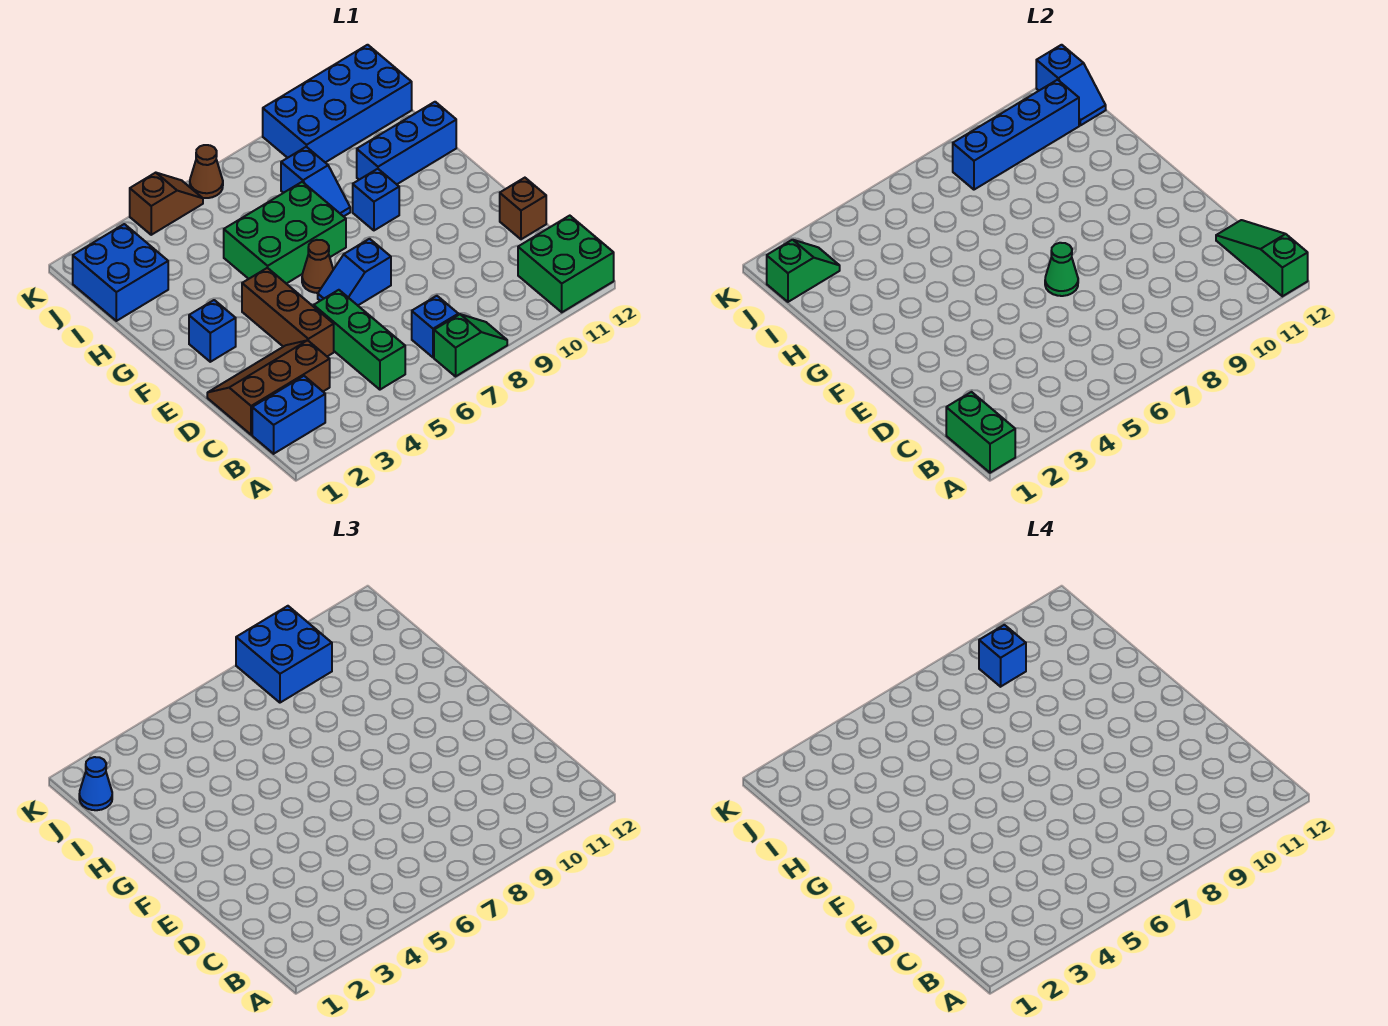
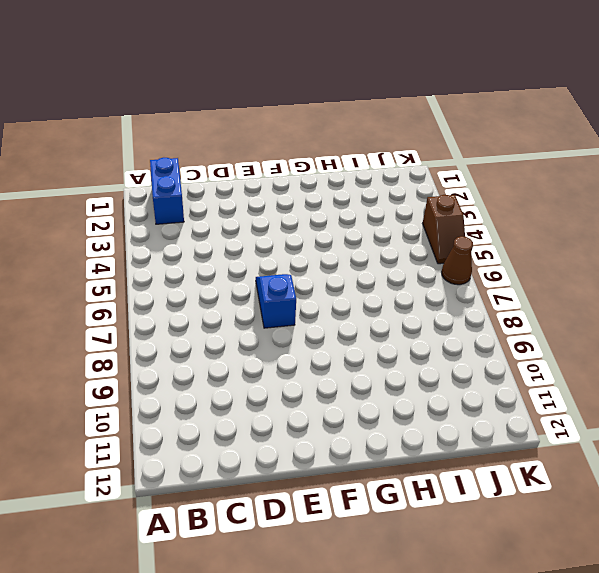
none -> green 1x2 slope [434,314,507,376]
none -> green 2x2 brick [518,216,614,312]
none -> green 1x3 brick [314,290,405,390]

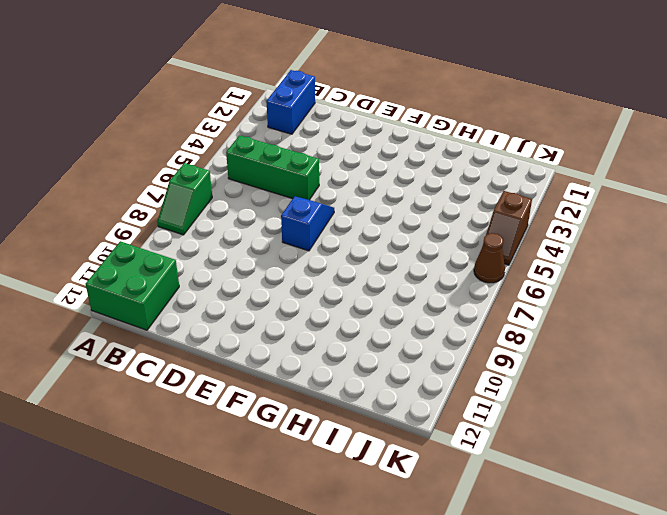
none -> blue 1x1 brick [412,296,458,358]
none -> brown 2x3 slope [207,340,330,435]
none -> brown 1x3 brick [242,268,334,356]

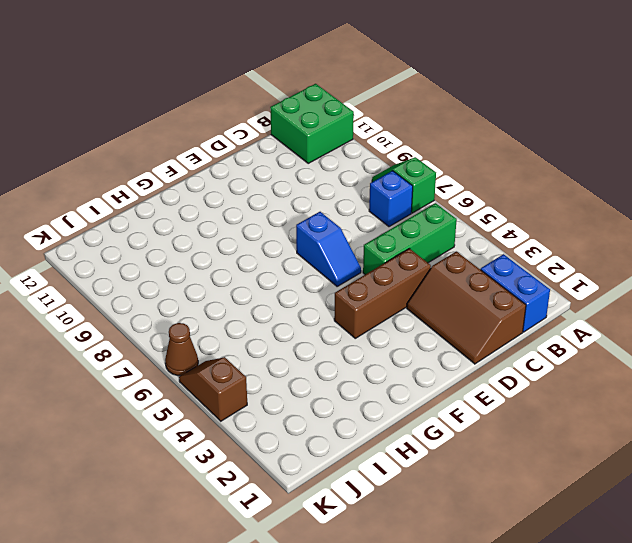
none -> brown 1x1 brick [500,178,546,239]
none -> blue 1x1 brick [189,300,236,362]
none -> brown 1x1 cone [302,240,333,293]

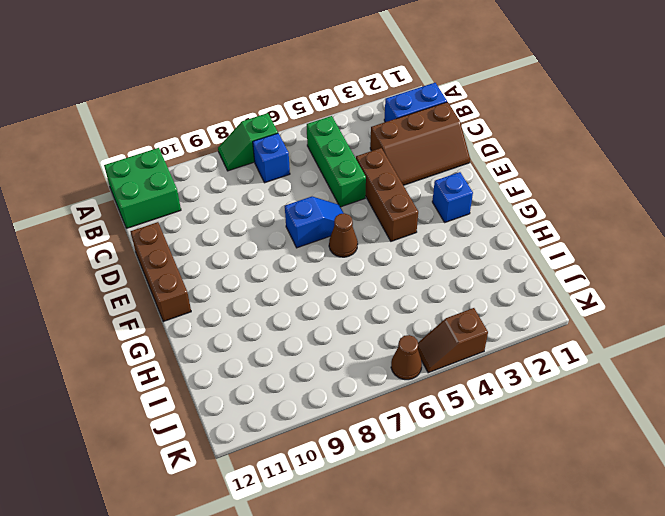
brown 1x3 brick [130,222,191,322] -> brown 1x1 brick [500,178,546,239]
none -> green 2x3 brick [224,182,346,284]
none -> blue 1x1 brick [353,169,399,230]
none -> blue 1x2 slope [281,147,350,217]

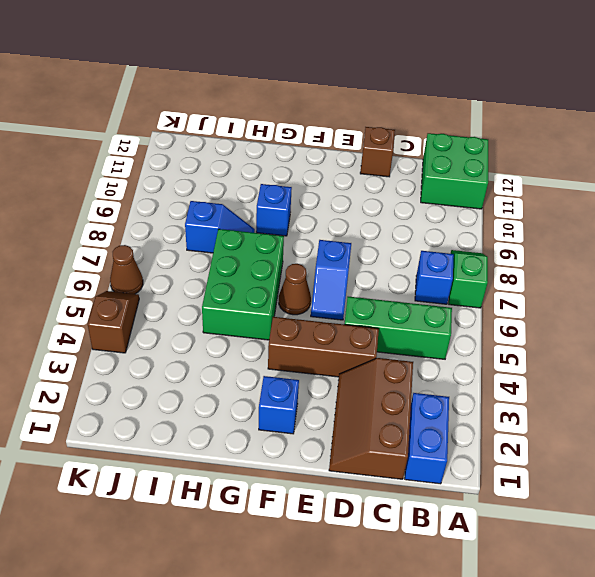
none -> blue 1x3 brick [357,102,456,184]
none -> blue 2x2 brick [73,224,168,321]
none -> blue 2x4 brick [263,45,412,163]

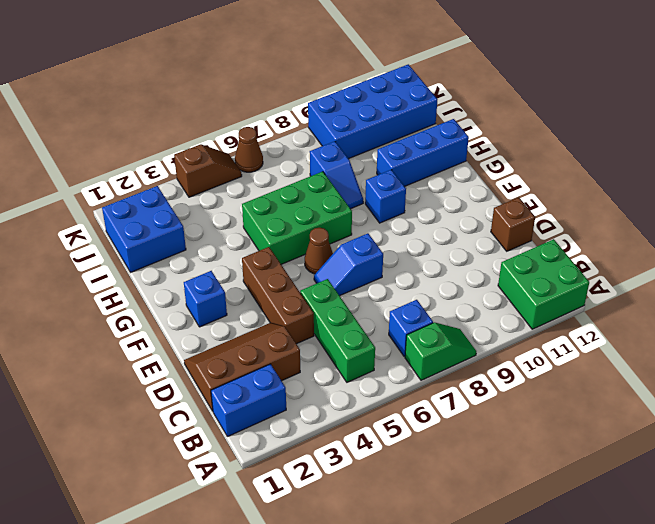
none -> green 1x2 brick [946,392,1015,473]
none -> green 1x3 slope [1216,220,1308,296]
none -> green 1x1 cone [1045,243,1078,296]

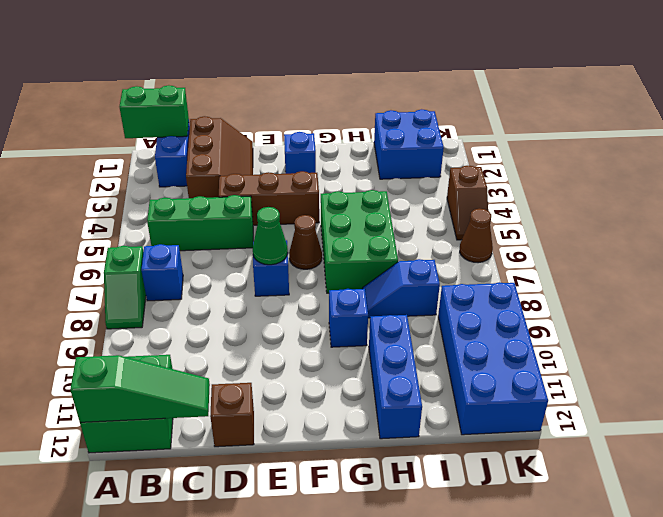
none -> green 1x2 slope [767,240,840,302]
none -> blue 1x4 brick [953,80,1079,190]
none -> blue 1x2 slope [1036,45,1106,125]

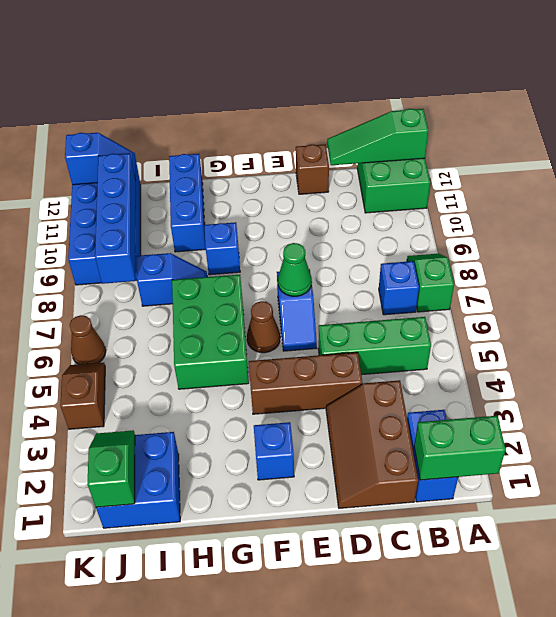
none -> blue 1x1 cone [79,757,112,810]
none -> blue 2x2 brick [236,606,332,703]
none -> blue 1x1 brick [979,625,1026,687]

